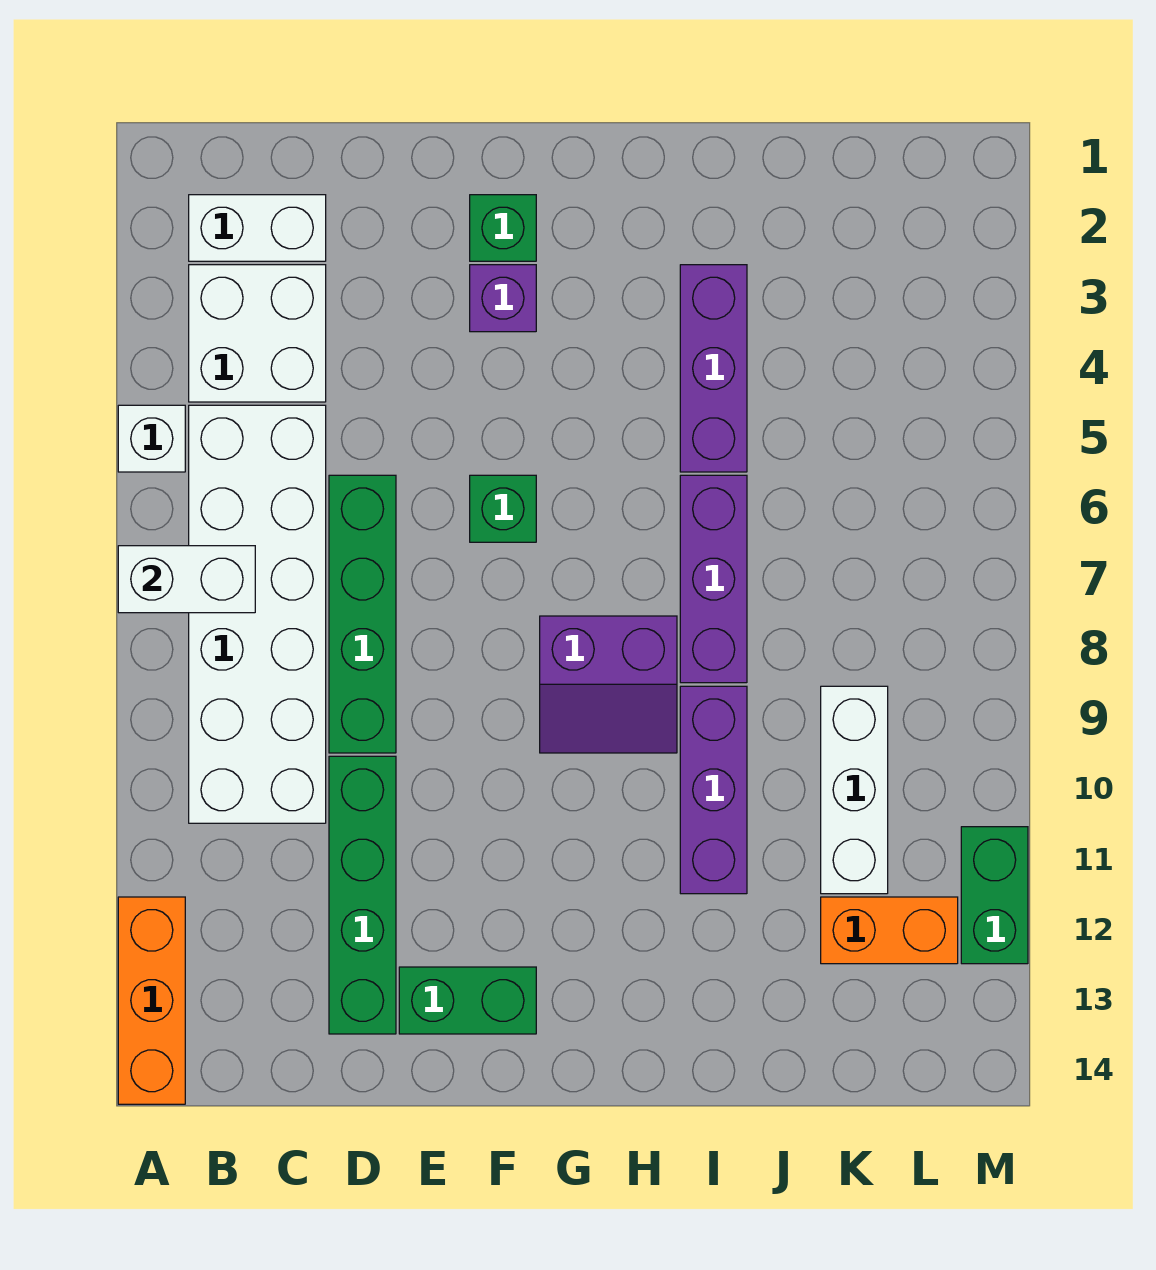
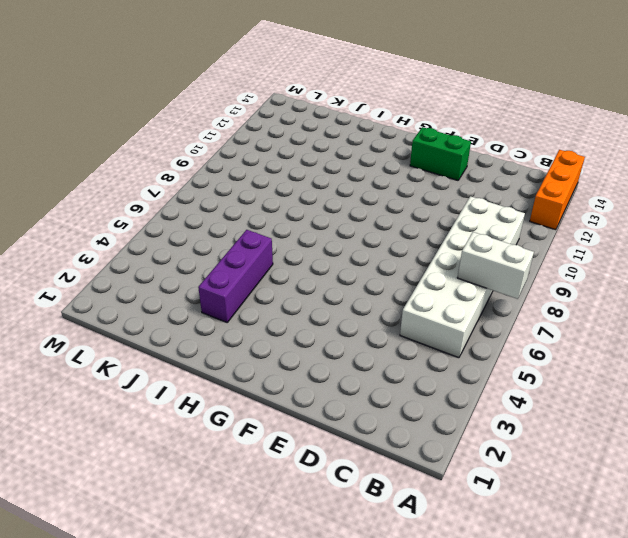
none -> white 1x1 brick [118,405,185,472]
none -> white 1x2 brick [189,195,326,261]
none -> white 2x2 brick [189,265,326,402]

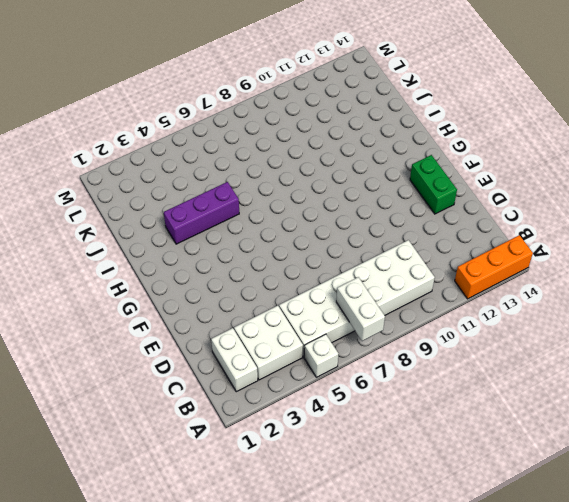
none -> green 1x4 brick [329,475,396,753]
none -> green 1x4 brick [329,756,396,1034]
none -> green 1x1 brick [470,195,536,261]

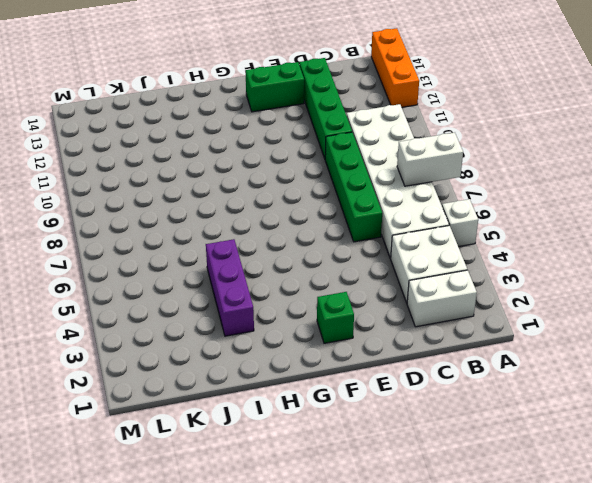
none -> purple 1x1 brick [470,265,536,332]
none -> green 1x1 brick [470,475,536,542]
none -> purple 2x2 slope [540,616,677,753]

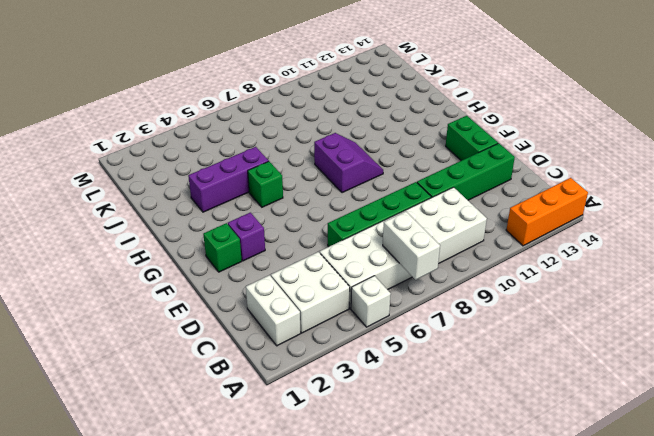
green 1x1 brick [248,161,283,207] -> green 1x1 brick moved to [470,475,536,542]
none -> purple 1x3 brick [680,475,747,683]
none -> purple 1x3 brick [680,686,747,894]
none -> white 1x3 brick [821,686,888,894]

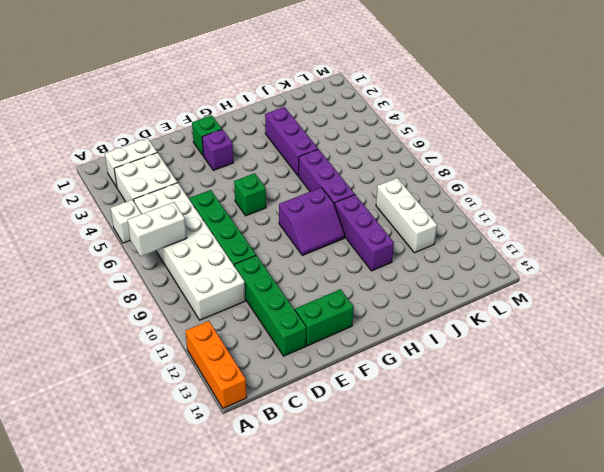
none -> orange 1x2 brick [821,897,958,964]
none -> green 1x2 brick [961,827,1028,964]

